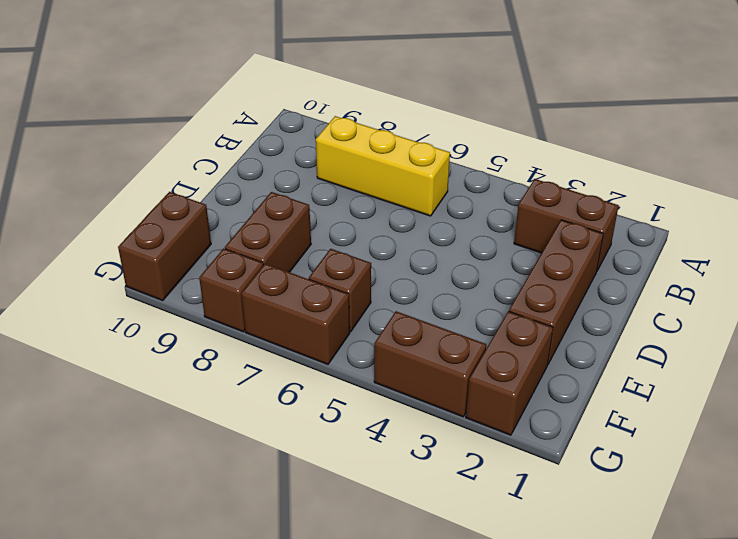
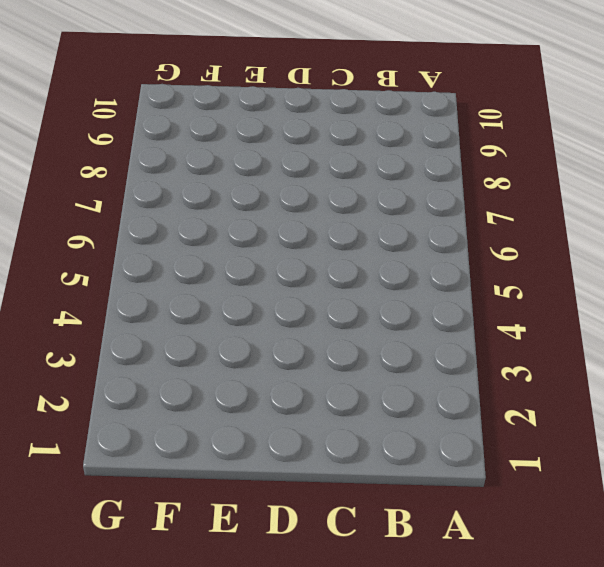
none -> brown 1x2 brick [514,179,619,270]
none -> yellow 1x3 brick [316,116,450,216]

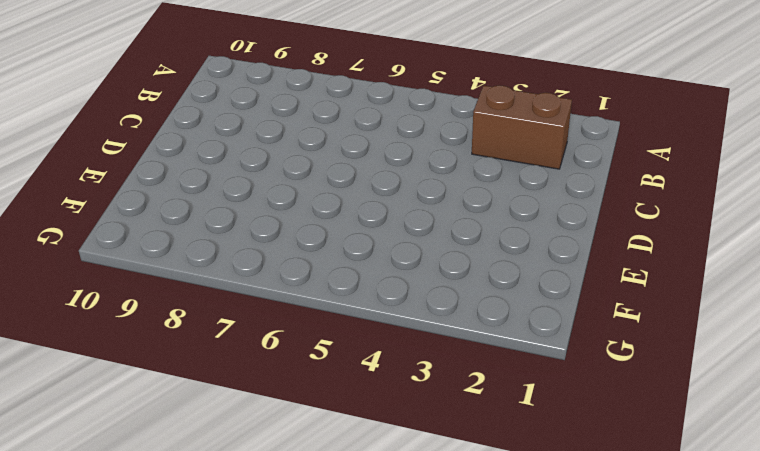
none -> yellow 1x3 brick [316,116,450,216]
none -> brown 1x3 brick [509,220,603,365]

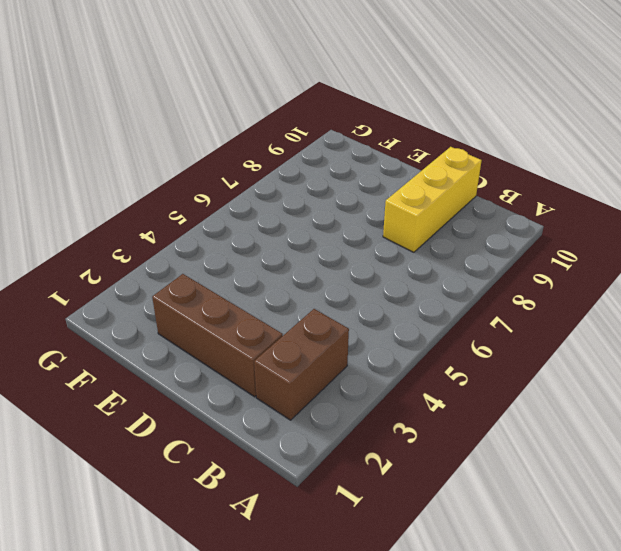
yellow 1x3 brick [383,147,482,252] -> yellow 1x3 brick moved to [316,116,450,216]
none -> brown 1x2 brick [225,192,311,272]
none -> brown 1x2 brick [466,311,553,435]

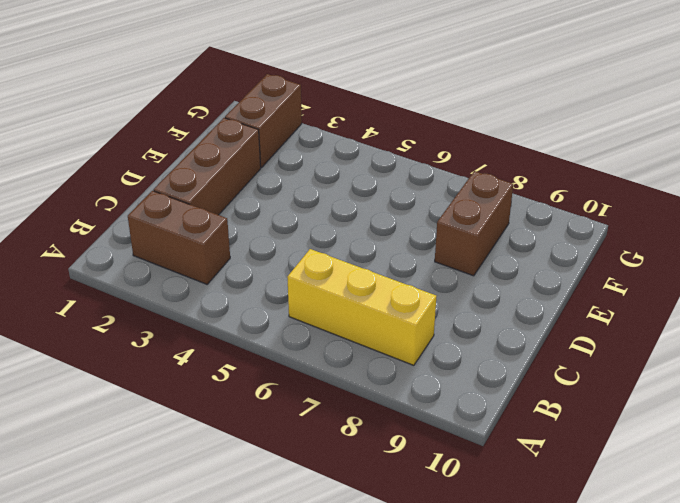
none -> brown 1x1 brick [309,249,371,332]
none -> brown 1x2 brick [118,192,211,301]

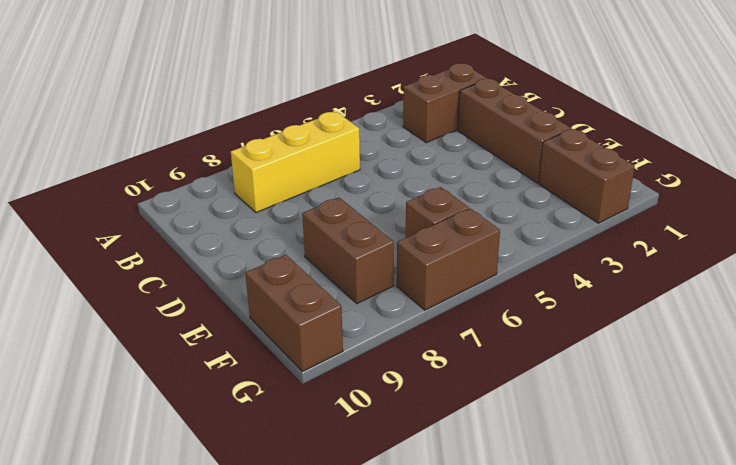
none -> brown 1x2 brick [374,311,486,417]
none -> brown 1x1 brick [199,248,263,332]

